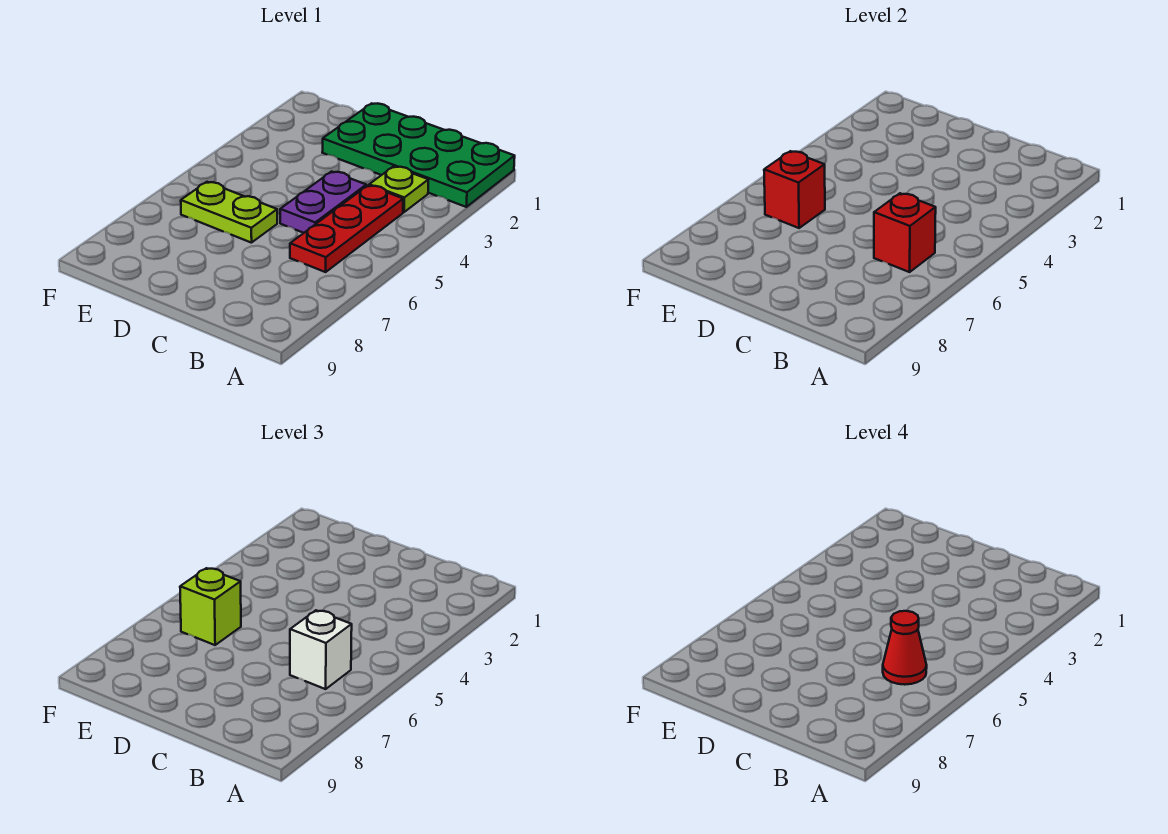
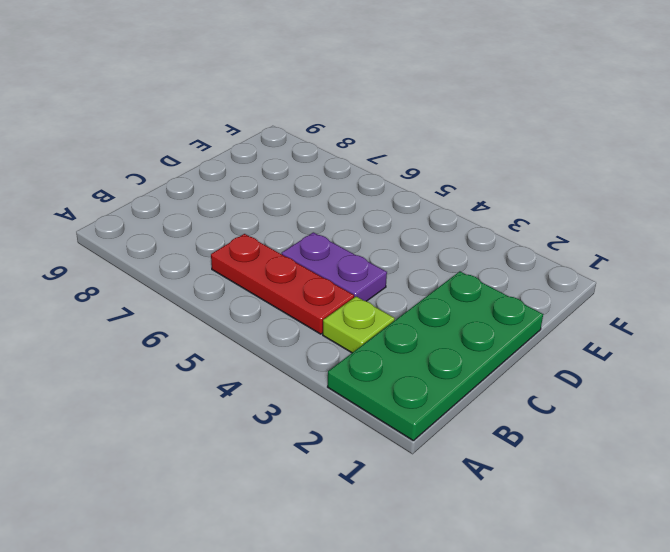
none -> lime 1x2 plate [181,182,277,243]
none -> red 1x1 brick [874,193,936,272]

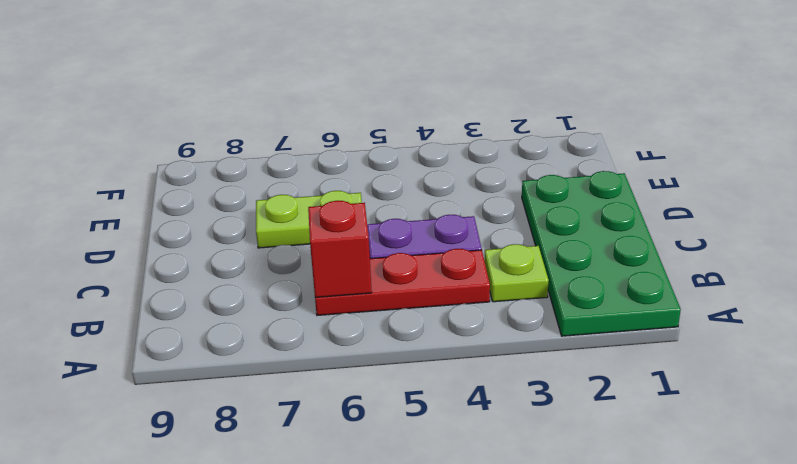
lime 1x2 plate [256,191,362,248] -> lime 1x2 plate turned to [181,182,277,243]
none -> red 1x1 brick [764,151,825,228]
none -> white 1x1 brick [290,610,352,689]

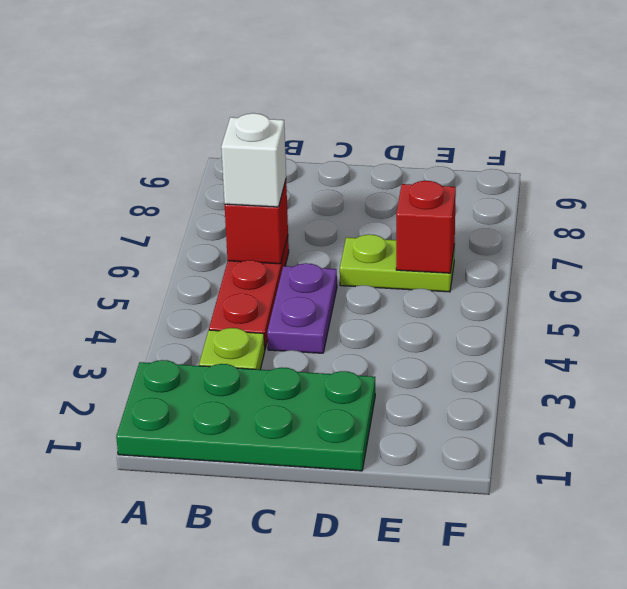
none -> lime 1x1 brick [180,568,241,645]
none -> red 1x1 cone [883,611,927,685]

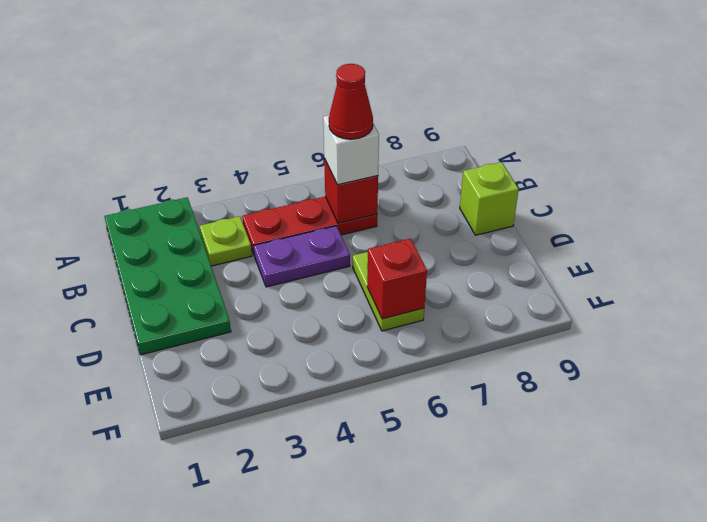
lime 1x1 brick [460,162,519,235] -> lime 1x1 brick moved to [180,568,241,645]

